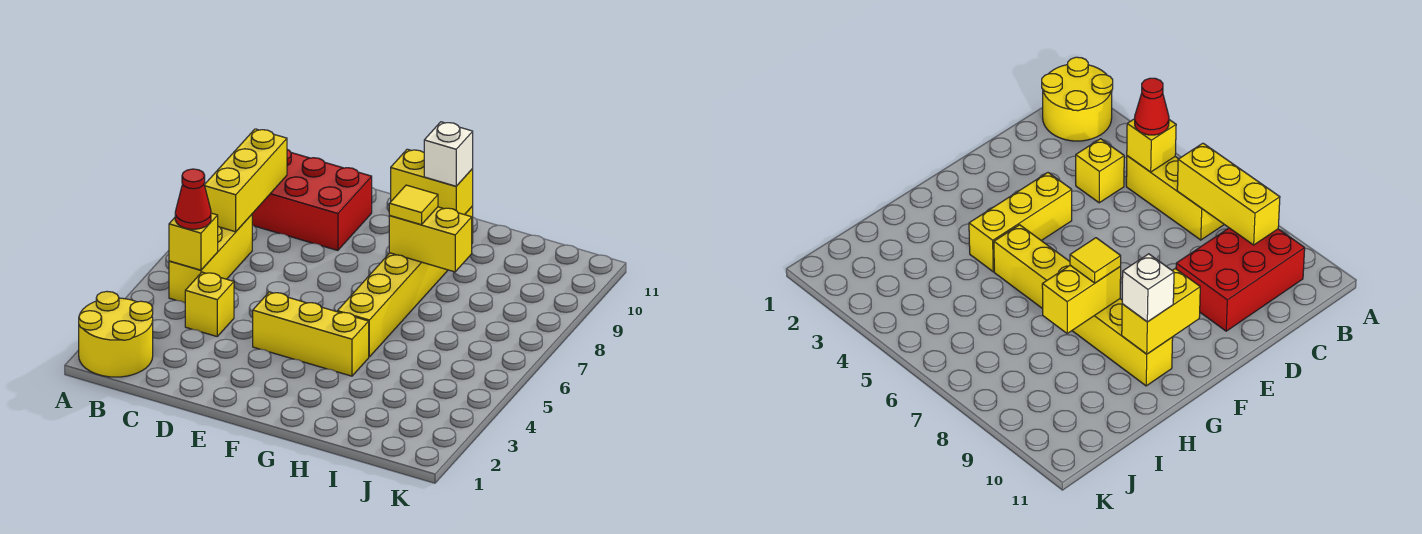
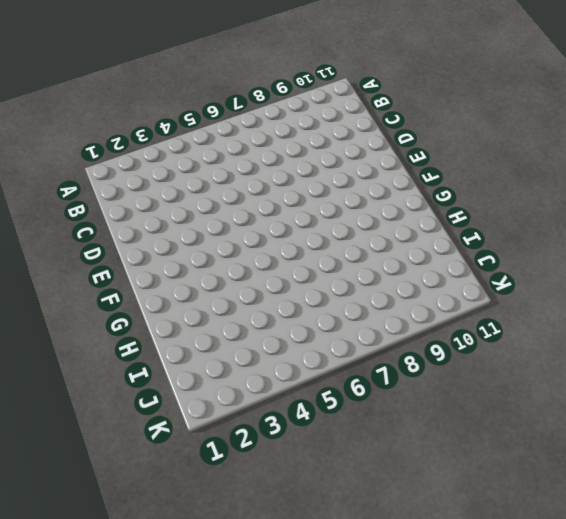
none -> yellow 2x2 round brick [79,292,153,377]
none -> yellow 1x3 brick [169,215,252,303]
none -> red 2x3 brick [252,150,372,251]

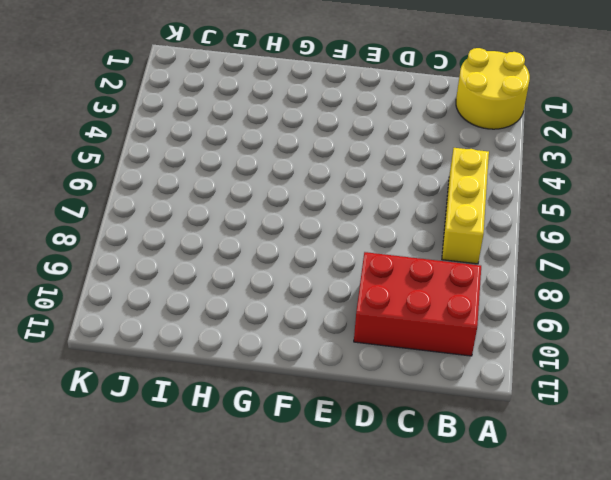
none -> yellow 1x1 brick [185,272,234,336]
none -> yellow 1x3 brick [253,292,369,376]
none -> yellow 1x6 brick [337,206,473,357]

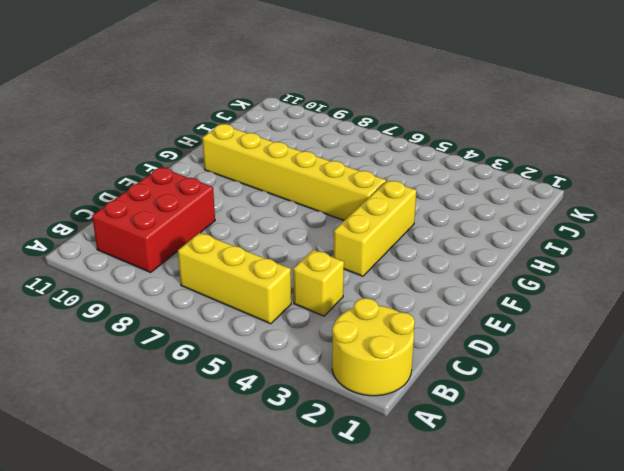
none -> yellow 1x1 brick [169,213,218,270]
none -> yellow 1x3 brick [205,129,287,232]
none -> yellow 1x2 brick [391,149,473,215]

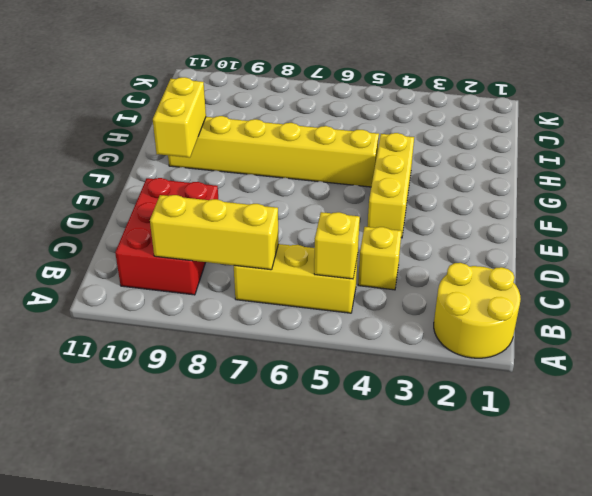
none -> yellow 1x2 brick [389,207,472,272]
none -> red 1x1 cone [175,169,211,229]
none -> yellow 1x1 tile [389,185,438,225]

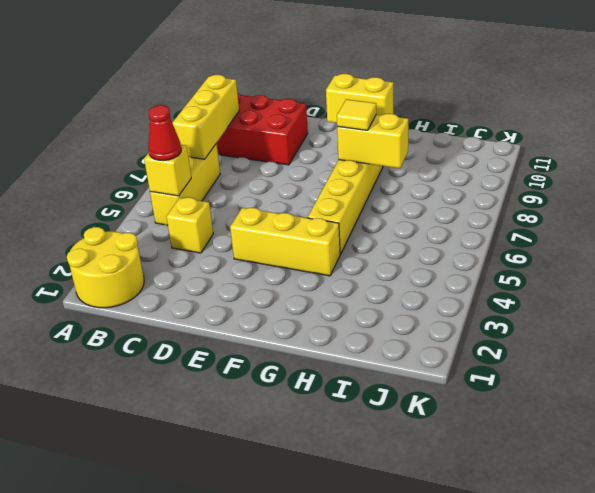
none -> white 1x1 brick [424,122,473,186]

